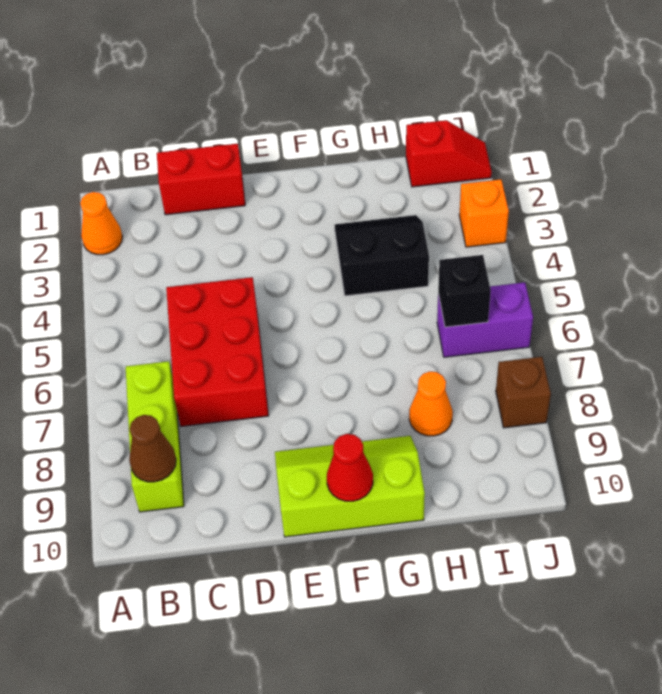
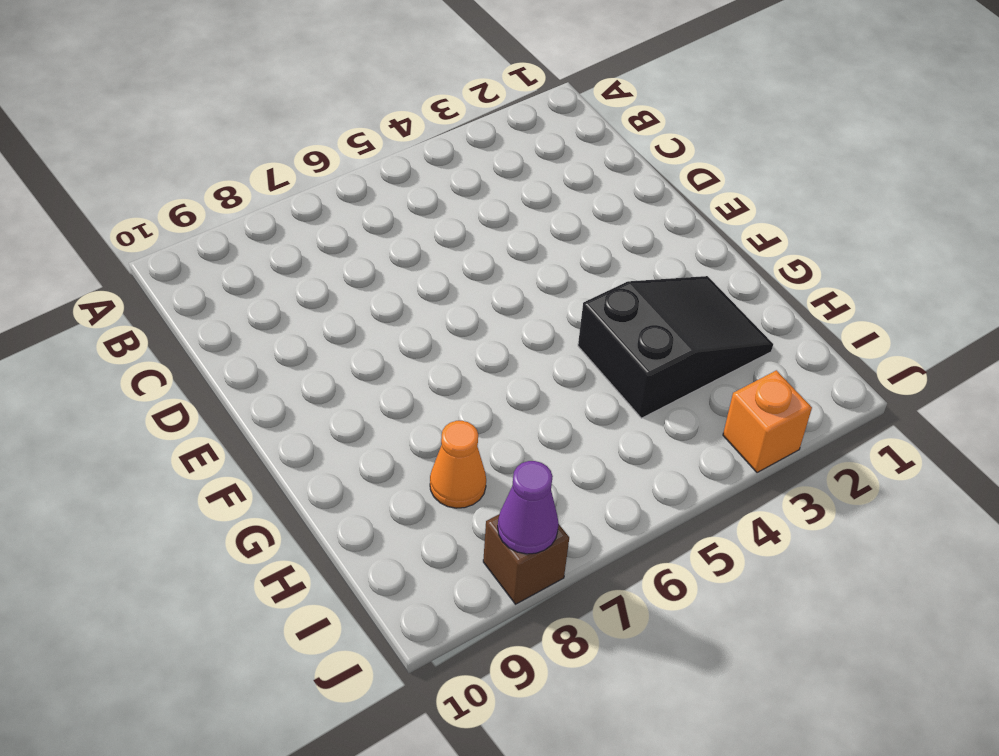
black 2x3 slope [578,276,773,418] -> black 2x2 slope [335,215,429,296]
purple 1x1 cone [498,461,559,554] -> none
none -> orange 1x1 cone [80,192,122,255]
none -> lime 1x3 brick [126,361,184,512]
none -> red 1x2 brick [157,144,245,215]

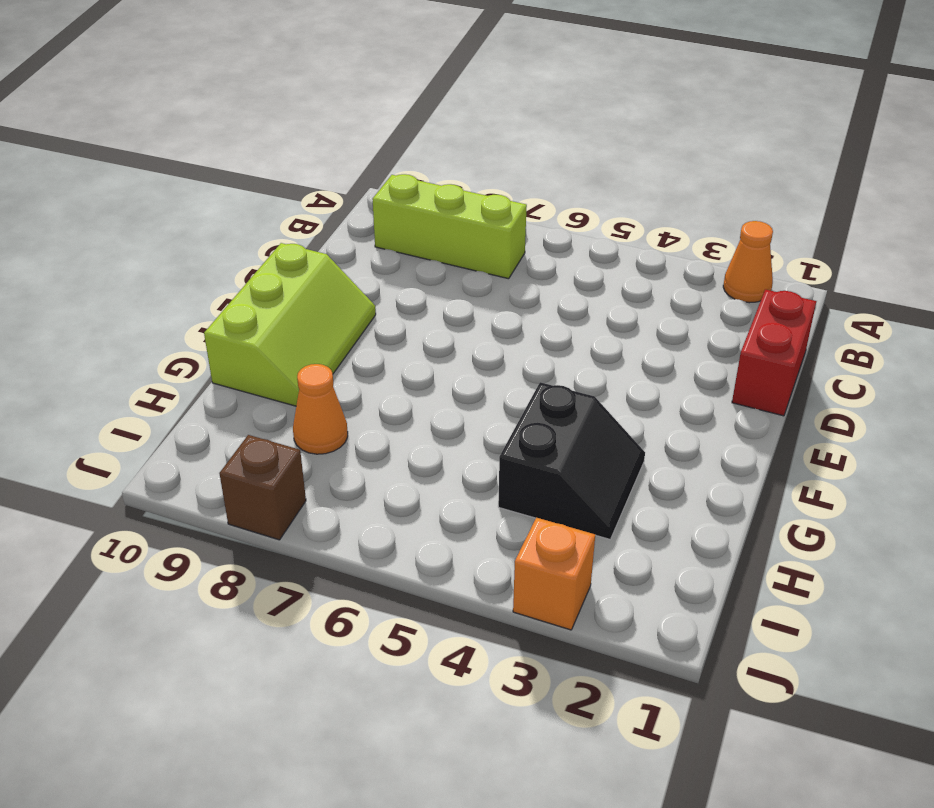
none -> red 2x3 brick [166,277,269,426]
none -> red 1x2 slope [406,120,492,187]
none -> purple 1x2 brick [437,282,533,357]

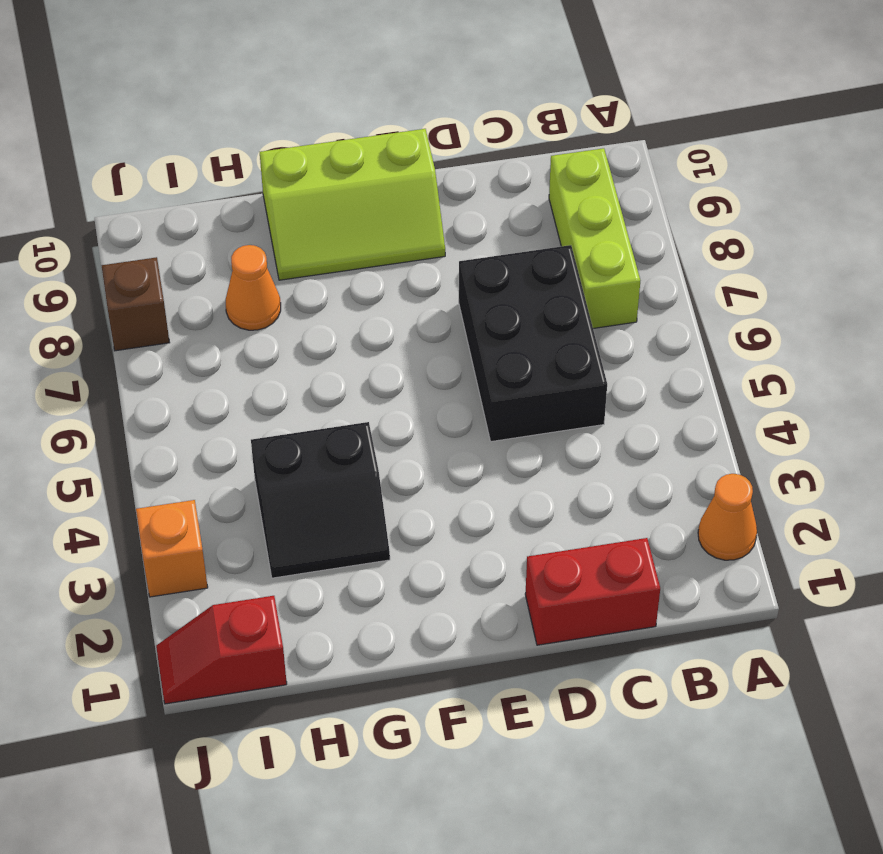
black 2x3 brick [459,245,607,442] -> red 2x3 brick [166,277,269,426]
none -> purple 1x2 brick [437,282,533,357]
none -> brown 1x1 cone [129,415,176,482]
none -> red 1x1 cone [327,434,373,501]

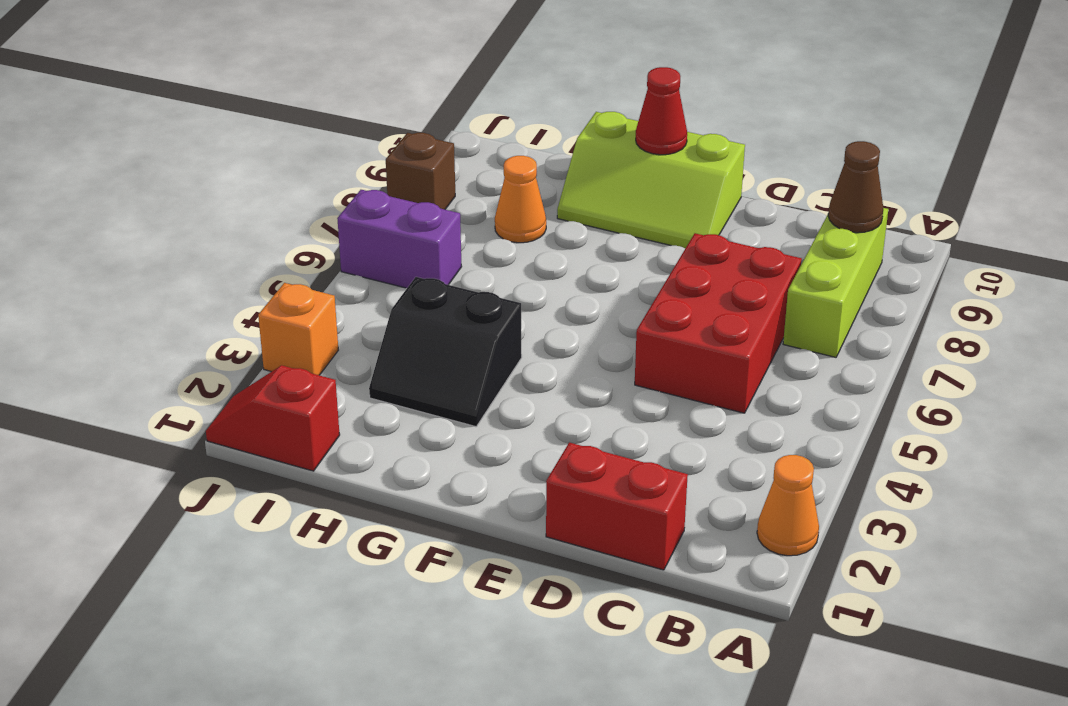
none -> black 1x1 brick [438,255,491,327]

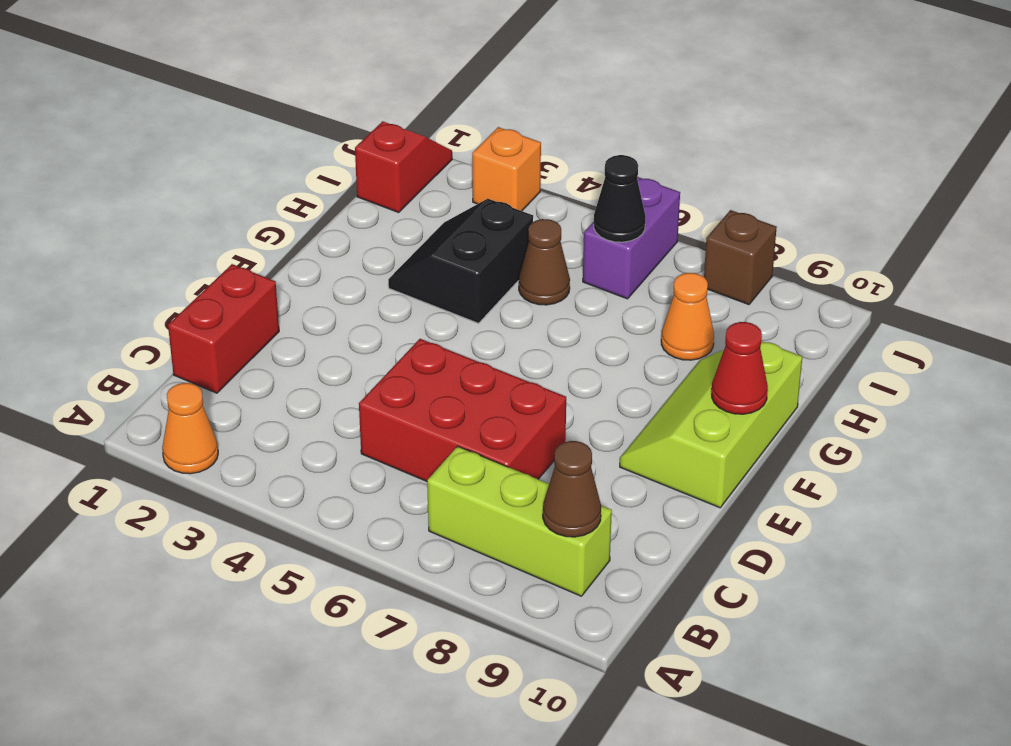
brown 1x1 cone [519,219,570,305] -> none
black 1x1 cone [594,155,646,242] -> black 1x1 brick [438,255,491,327]

